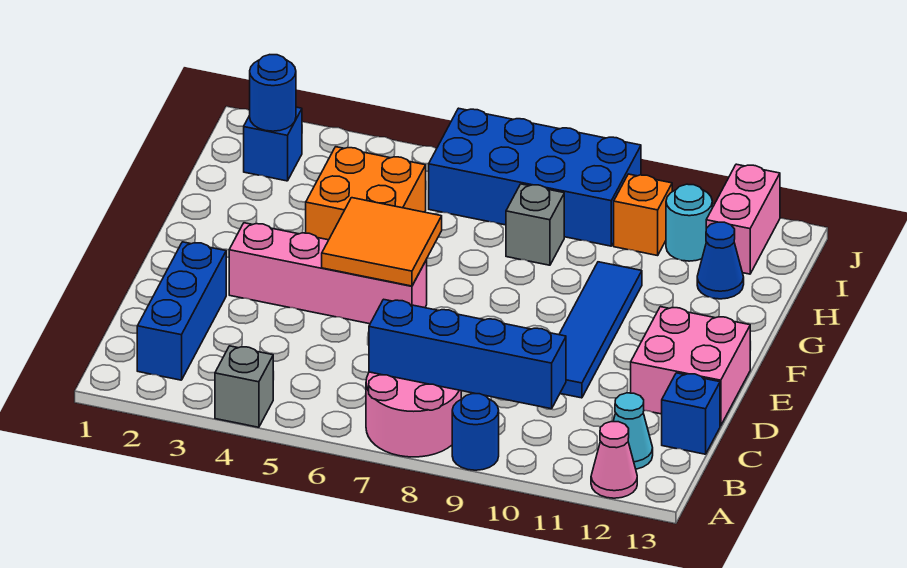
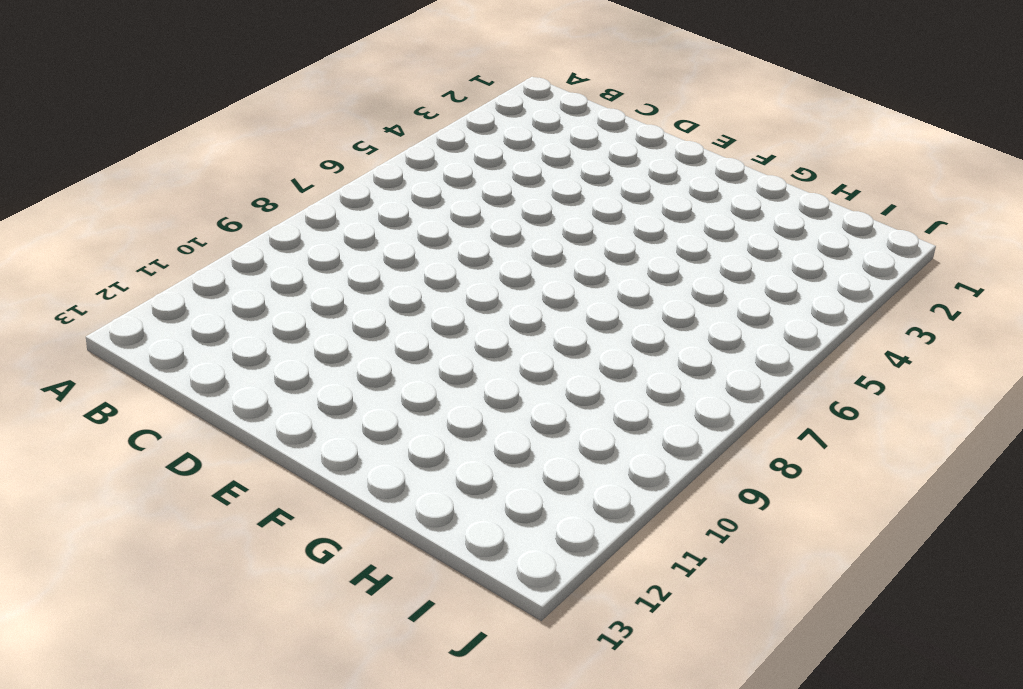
none -> grey 1x1 brick [215,346,273,427]
none -> pink 2x2 round brick [366,372,461,457]
none -> blue 1x1 round brick [452,394,499,470]

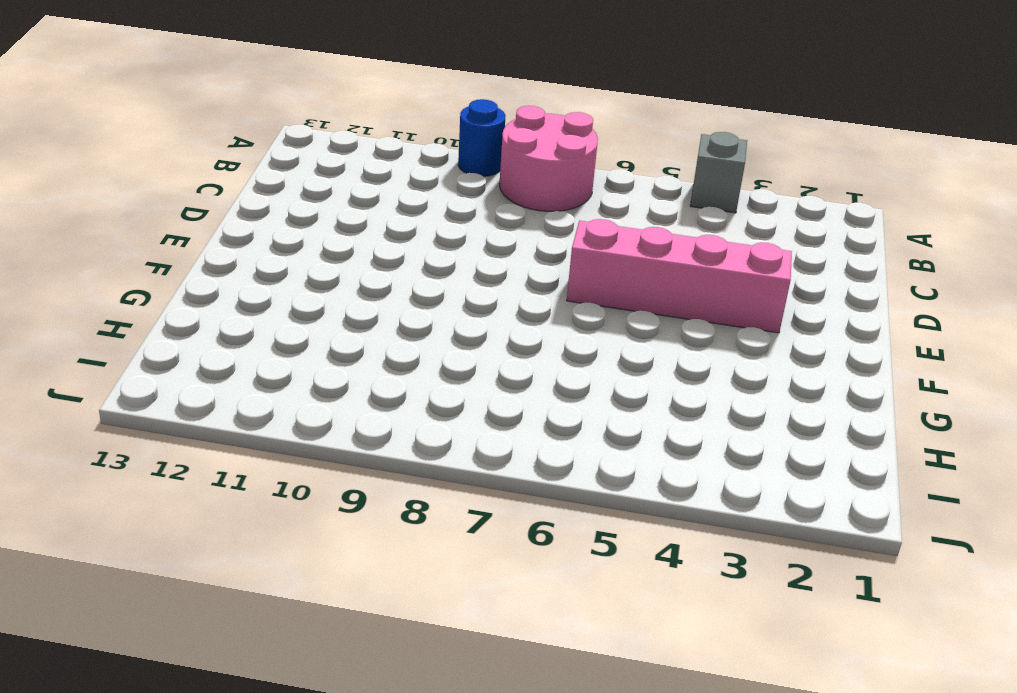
none -> pink 1x1 cone [591,422,637,498]
none -> blue 1x3 brick [137,242,226,380]
none -> cyan 1x1 cone [613,393,653,469]

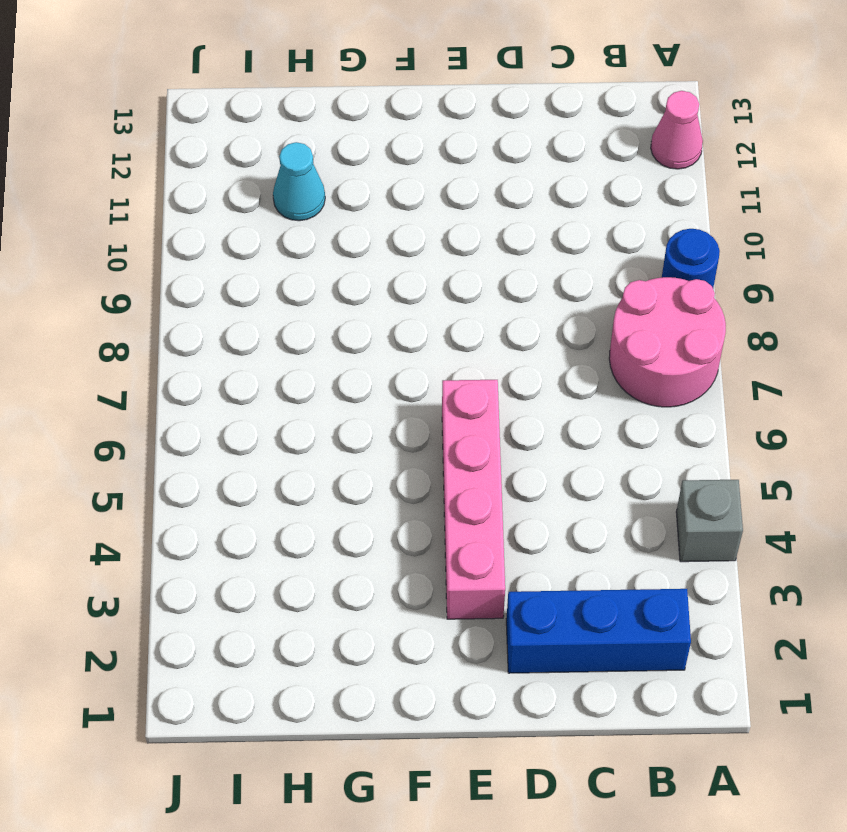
cyan 1x1 cone [273,142,325,221] -> cyan 1x1 cone moved to [613,393,653,469]
none -> blue 1x1 brick [662,373,720,454]
none -> blue 1x4 tile [559,262,642,398]
none -> pink 2x2 brick [631,307,750,426]

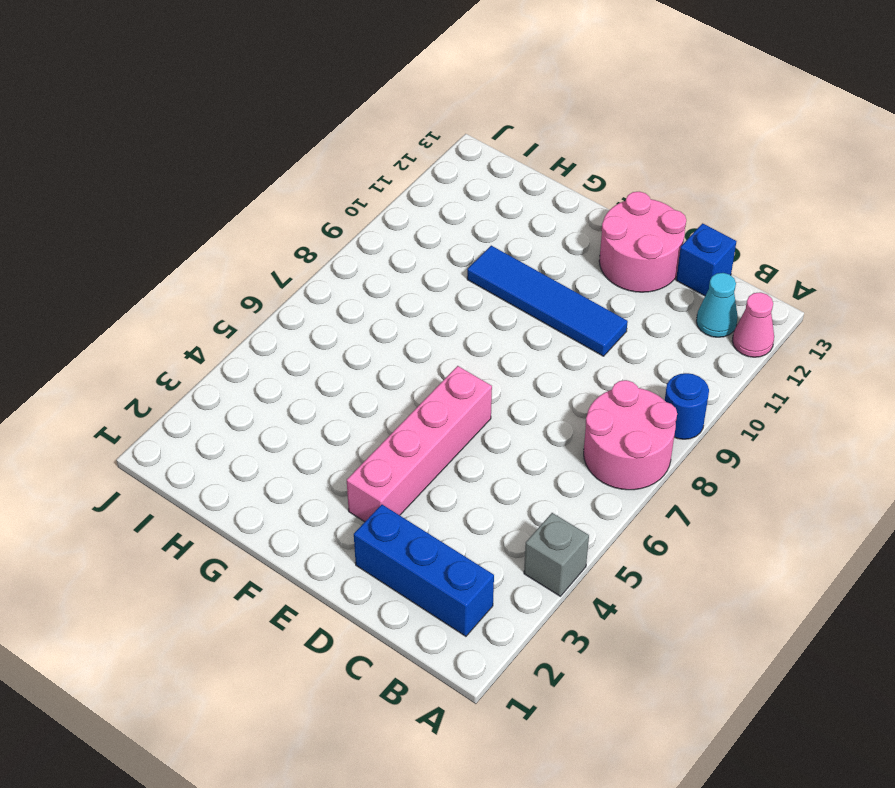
pink 2x2 round brick [599,192,686,292] -> pink 2x2 brick [631,307,750,426]
none -> orange 2x2 brick [306,147,426,240]
none -> grey 1x1 brick [506,184,564,265]
none -> blue 1x1 cone [697,222,744,299]

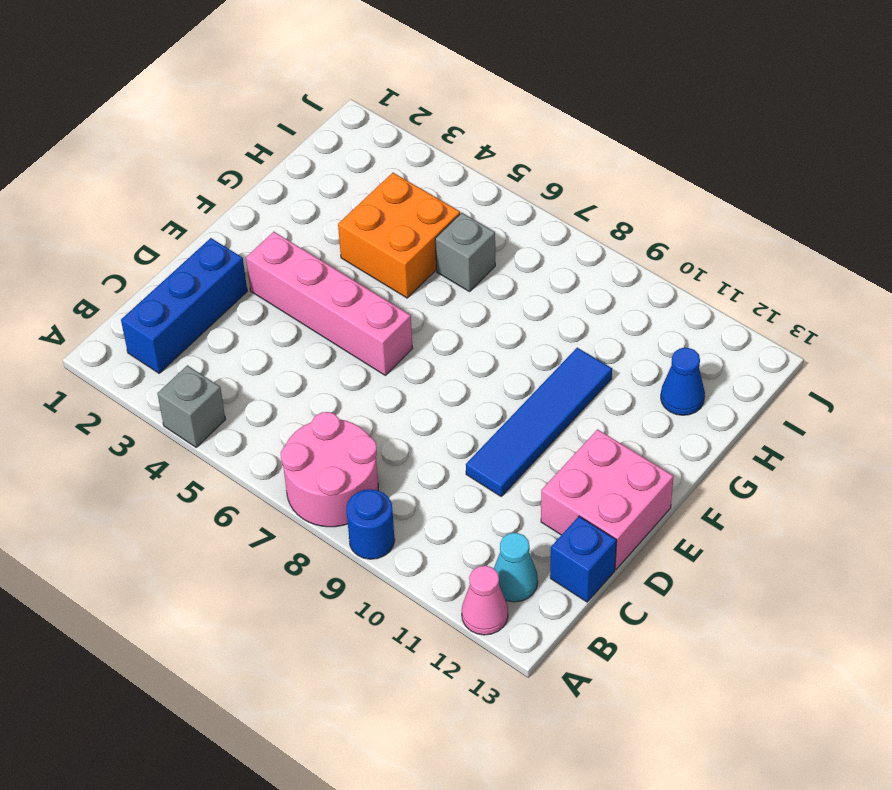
grey 1x1 brick [435,213,495,292] -> grey 1x1 brick moved to [506,184,564,265]
none -> blue 1x1 brick [244,107,302,181]
none -> blue 2x4 brick [429,108,641,246]
none -> orange 1x1 brick [614,174,672,256]

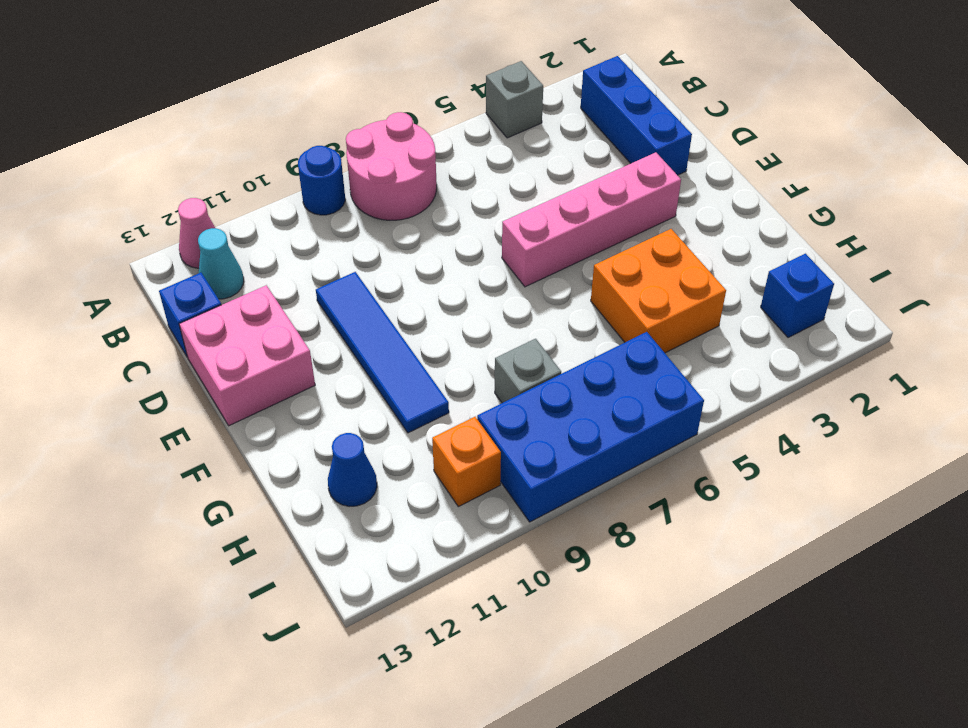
none -> cyan 1x1 round brick [666,184,712,261]
none -> pink 1x2 brick [706,164,780,274]
none -> blue 1x4 brick [369,299,566,409]

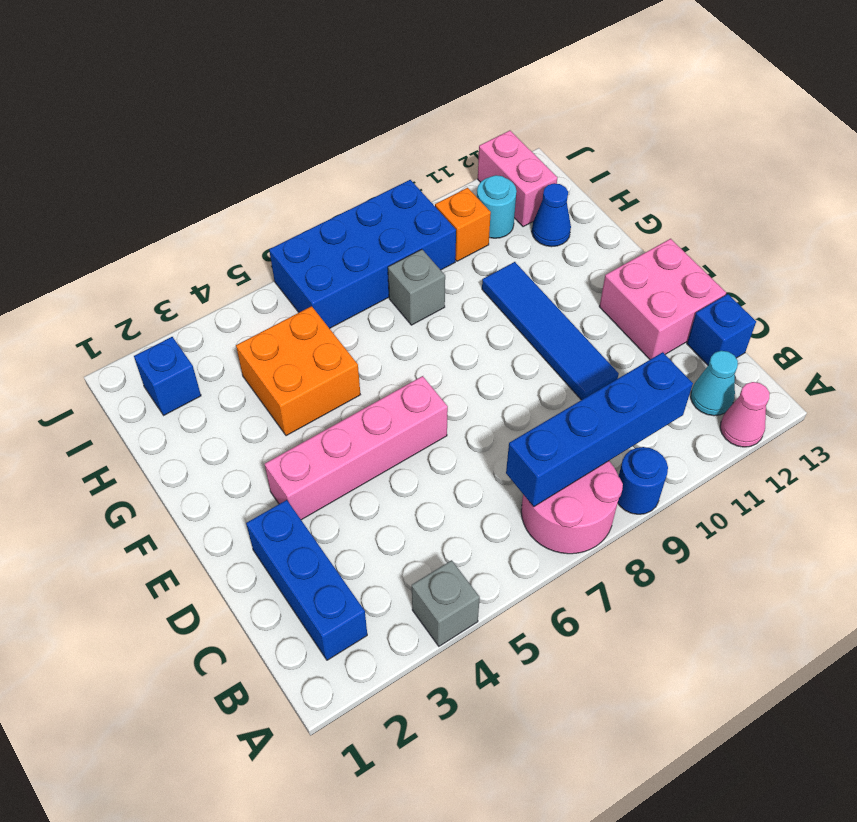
none -> orange 2x2 tile [322,198,442,286]
none -> blue 1x1 round brick [250,55,296,131]

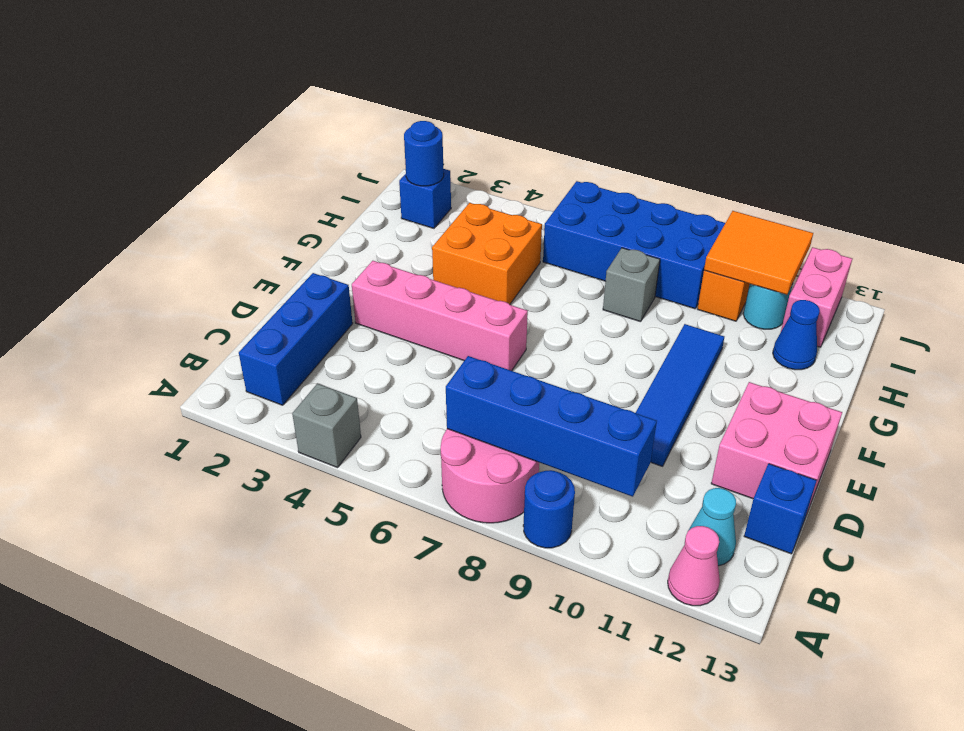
orange 2x2 tile [704,211,813,295] -> orange 2x2 tile moved to [322,198,442,286]

